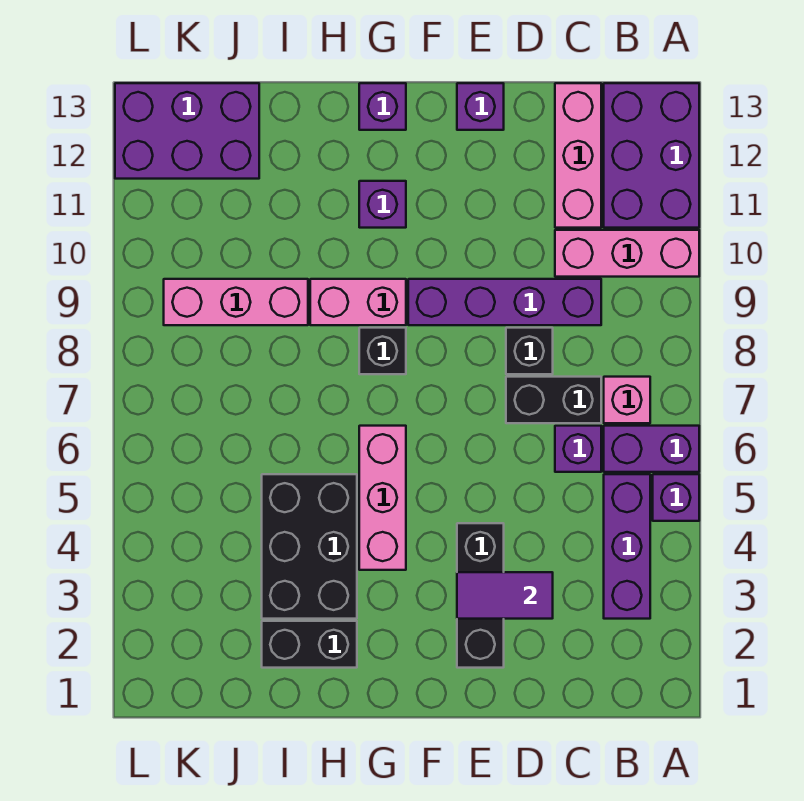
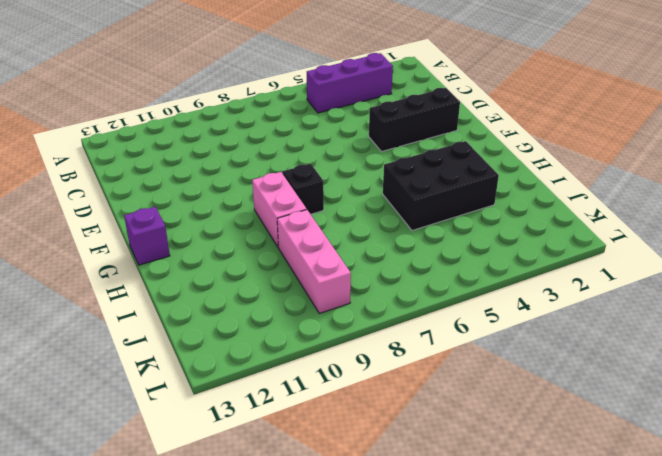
none -> purple 1x1 brick [653,474,699,521]
none -> purple 1x2 brick [604,426,699,472]
none -> pink 1x3 brick [555,230,699,277]

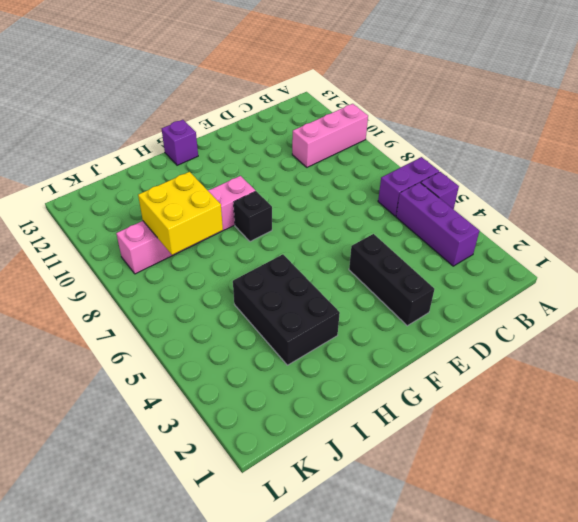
yellow 2x2 brick [138,172,223,255] -> none
none -> purple 2x3 brick [604,83,699,228]
none -> pink 1x1 brick [604,377,650,423]
none -> purple 1x1 brick [555,426,601,472]

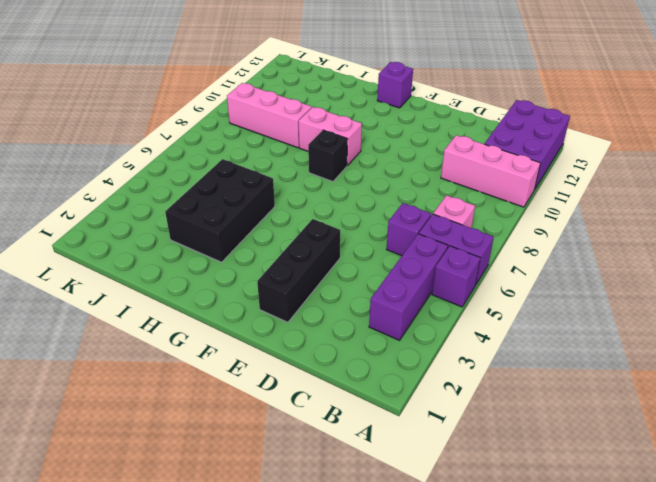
none -> black 1x2 brick [506,377,601,423]
none -> purple 1x4 brick [408,279,601,325]
none -> pink 1x3 brick [555,83,601,228]

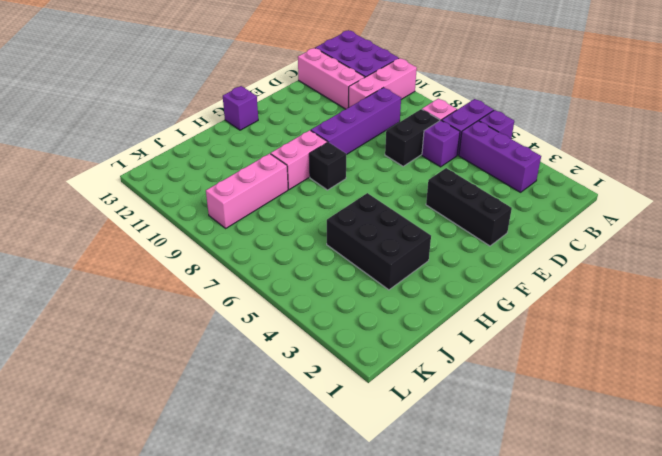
none -> black 1x1 brick [506,328,553,374]
none -> purple 1x1 brick [457,83,504,130]
none -> pink 1x3 brick [359,426,406,570]

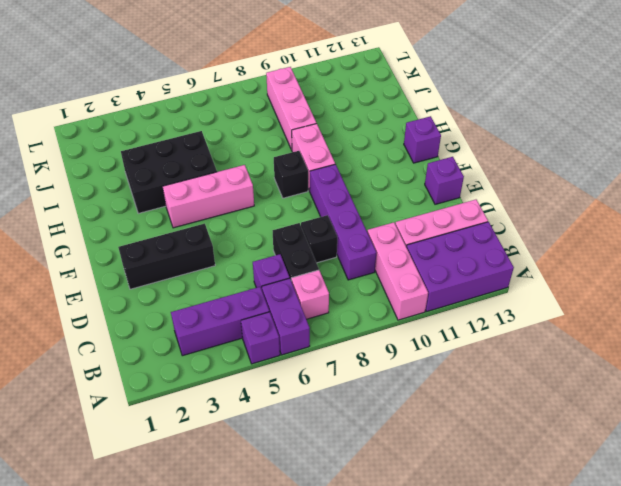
none -> purple 1x1 brick [359,181,406,228]
none -> black 1x2 brick [262,621,357,668]
none -> purple 2x3 brick [115,83,259,179]

